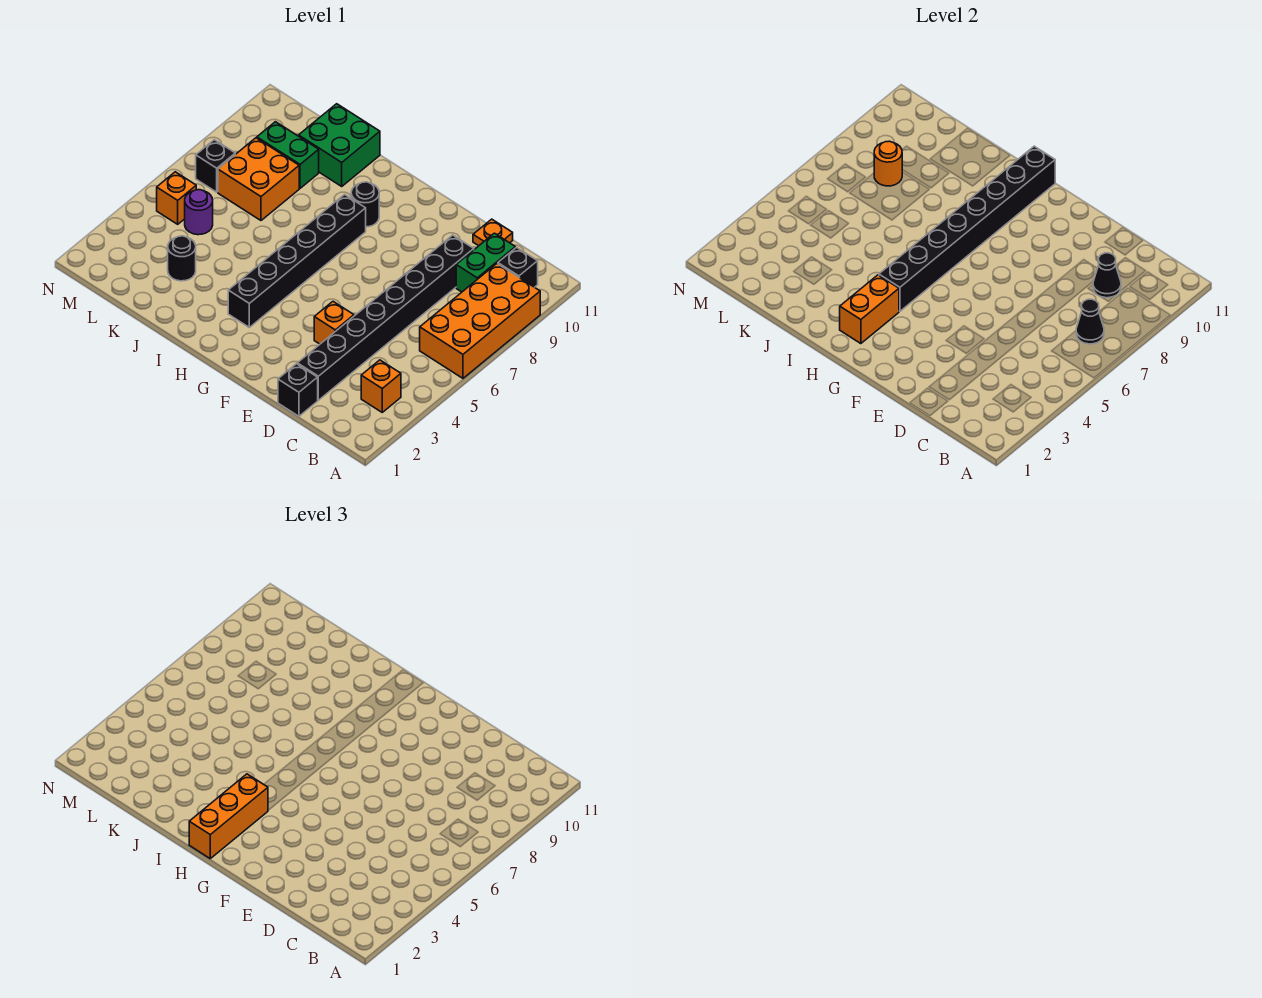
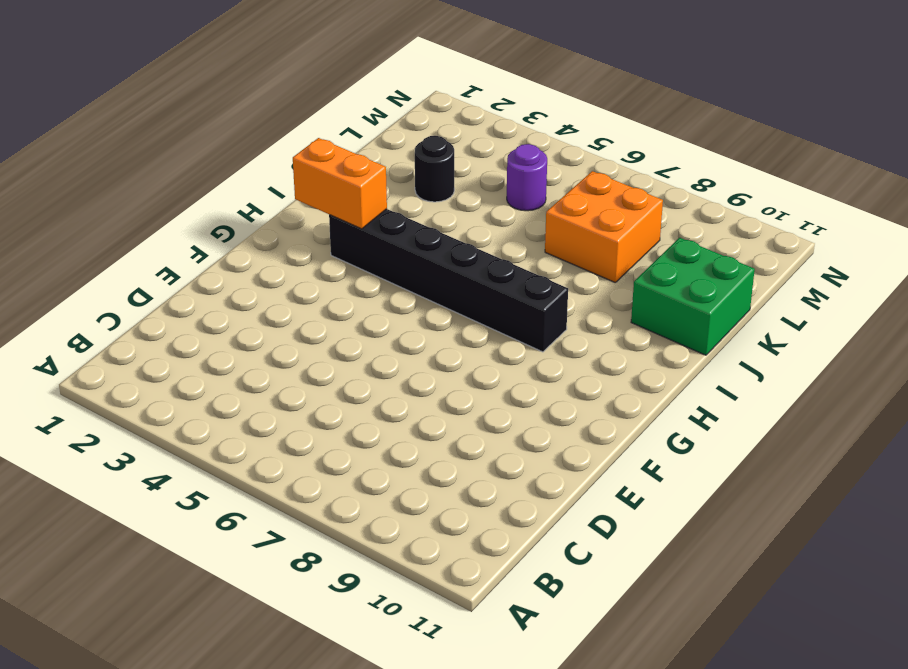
none -> orange 2x4 brick [420,264,540,378]
none -> orange 1x1 brick [361,360,401,412]
none -> black 1x1 brick [498,247,538,287]

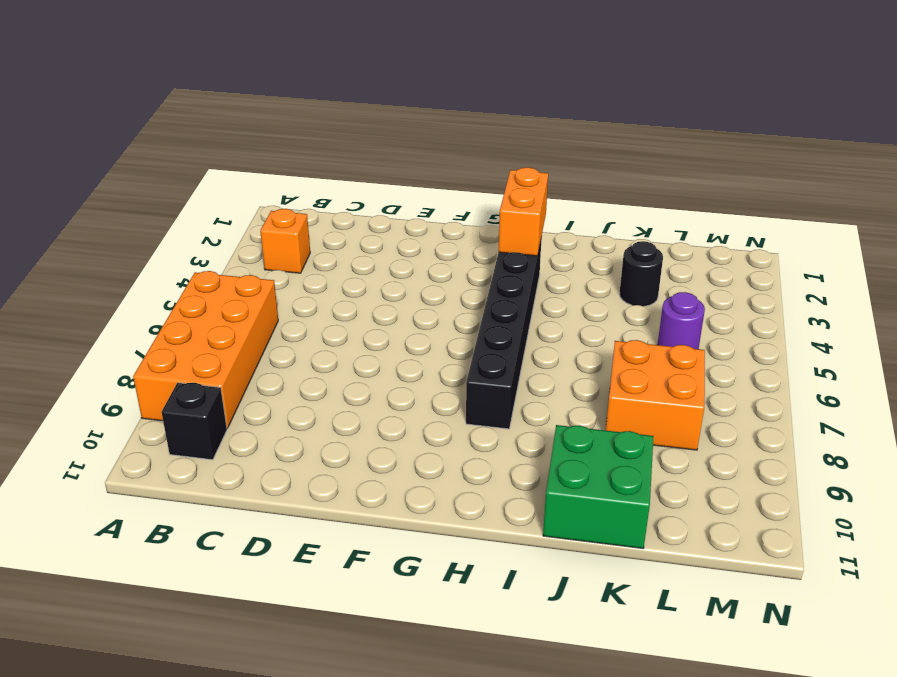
none -> green 1x2 brick [456,233,515,292]
none -> black 1x1 brick [278,364,318,416]
none -> black 1x8 brick [297,235,474,400]

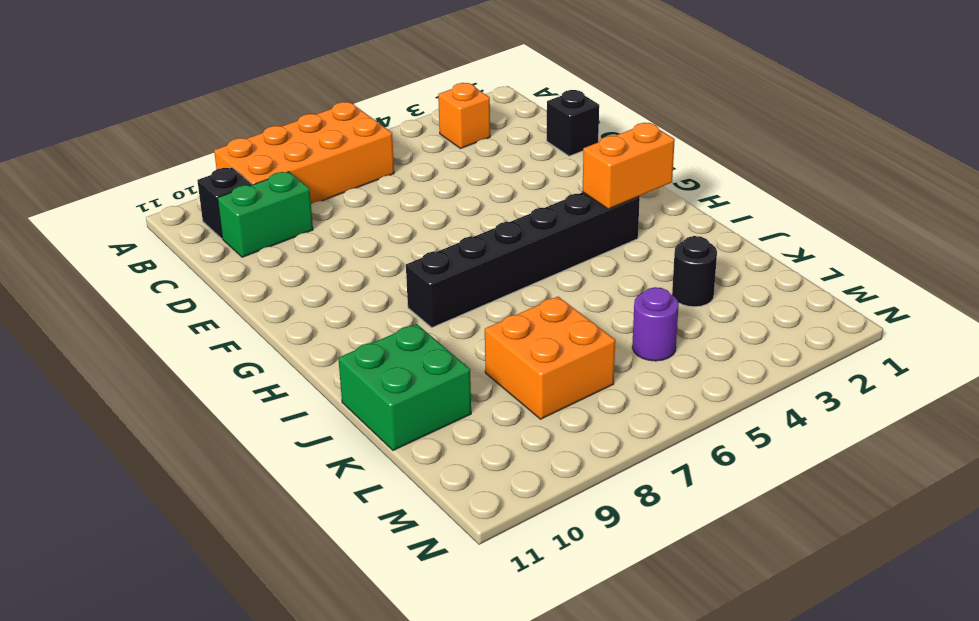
none -> black 1x8 brick [297,235,474,400]
none -> orange 1x1 plate [473,219,513,246]
none -> orange 1x1 brick [314,302,354,344]

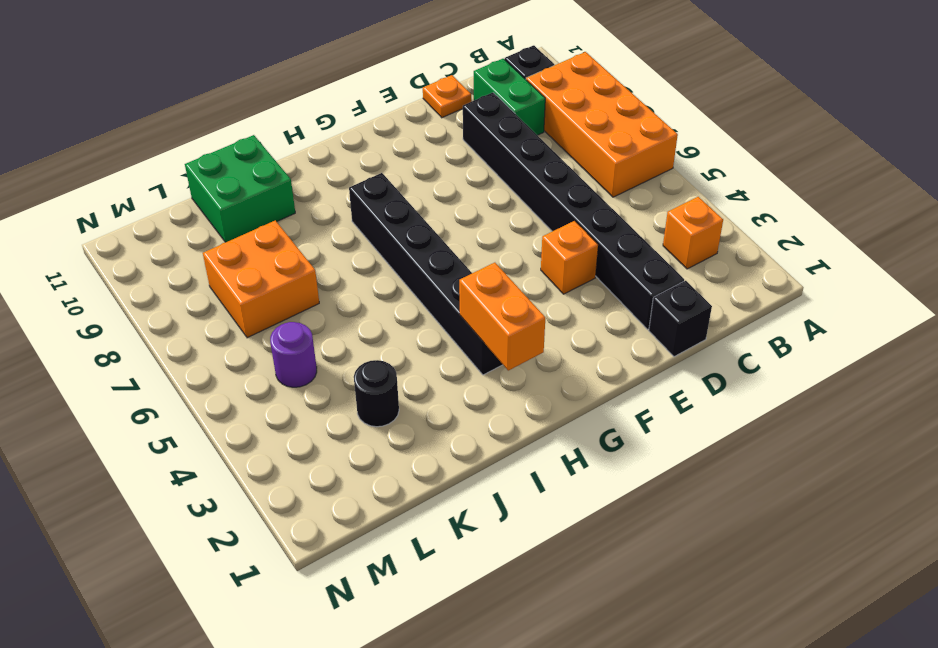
none -> black 1x1 round brick [351,182,379,227]
none -> green 1x2 brick [257,122,319,188]
none -> orange 1x1 brick [157,172,196,224]

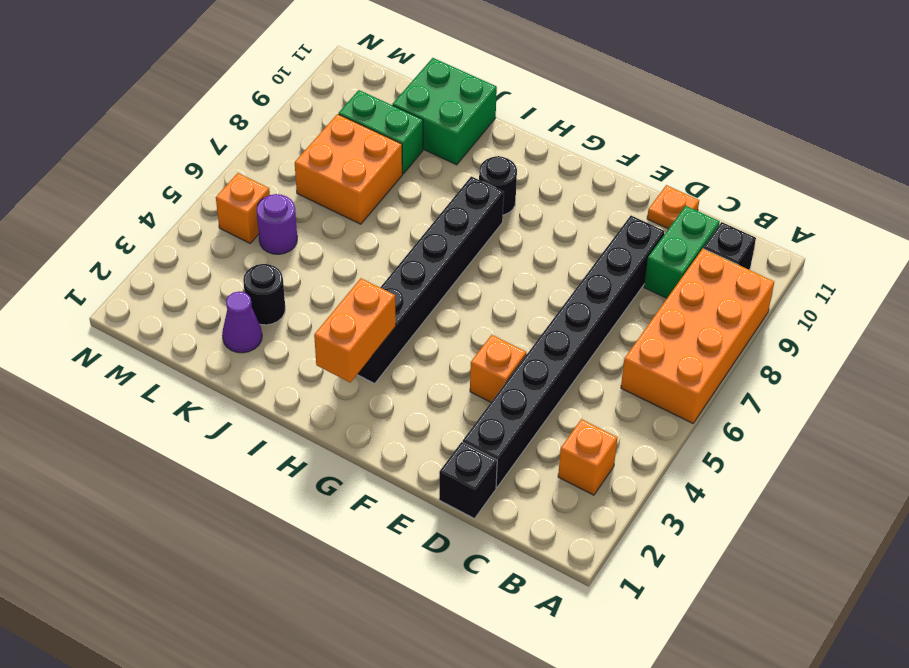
purple 1x1 cone [222,291,262,353] -> none
none -> black 1x1 brick [196,140,235,192]
none -> black 1x1 cone [1076,299,1104,344]
none -> black 1x1 cone [1093,253,1121,298]

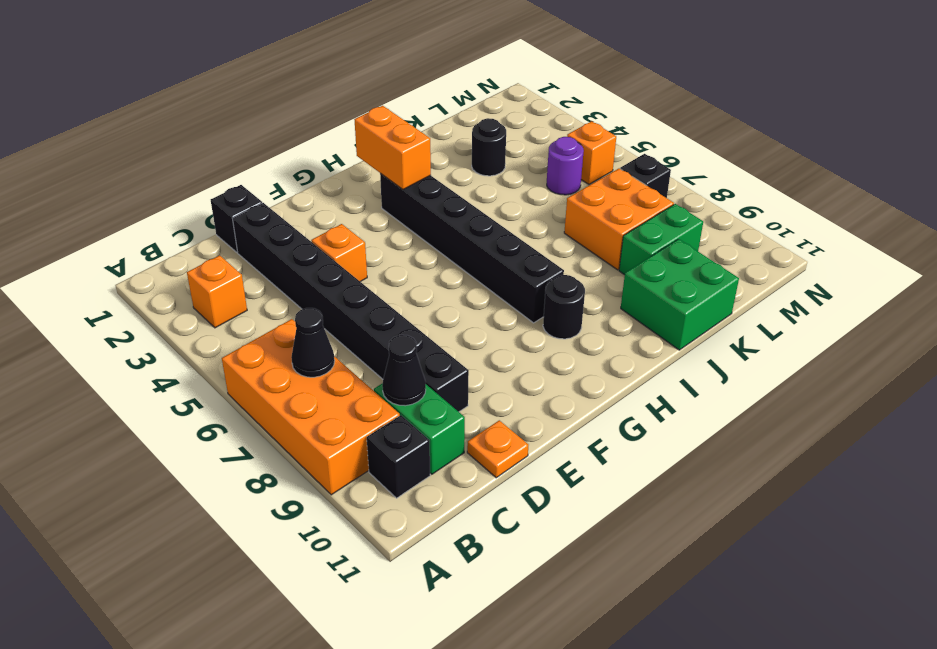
none -> black 1x8 brick [879,146,1055,311]
none -> orange 1x1 round brick [874,141,902,186]
none -> orange 1x3 brick [189,774,268,858]

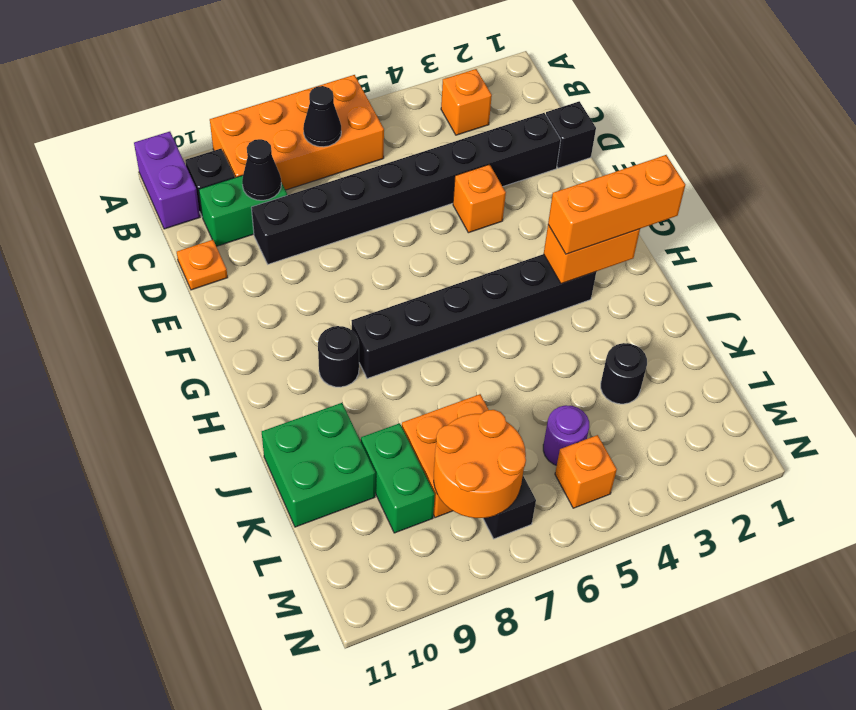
purple 1x2 brick [134,132,200,229] -> none
orange 2x2 round brick [434,410,526,518] -> orange 1x1 round brick [874,141,902,186]
none -> black 1x8 brick [879,146,1055,311]

